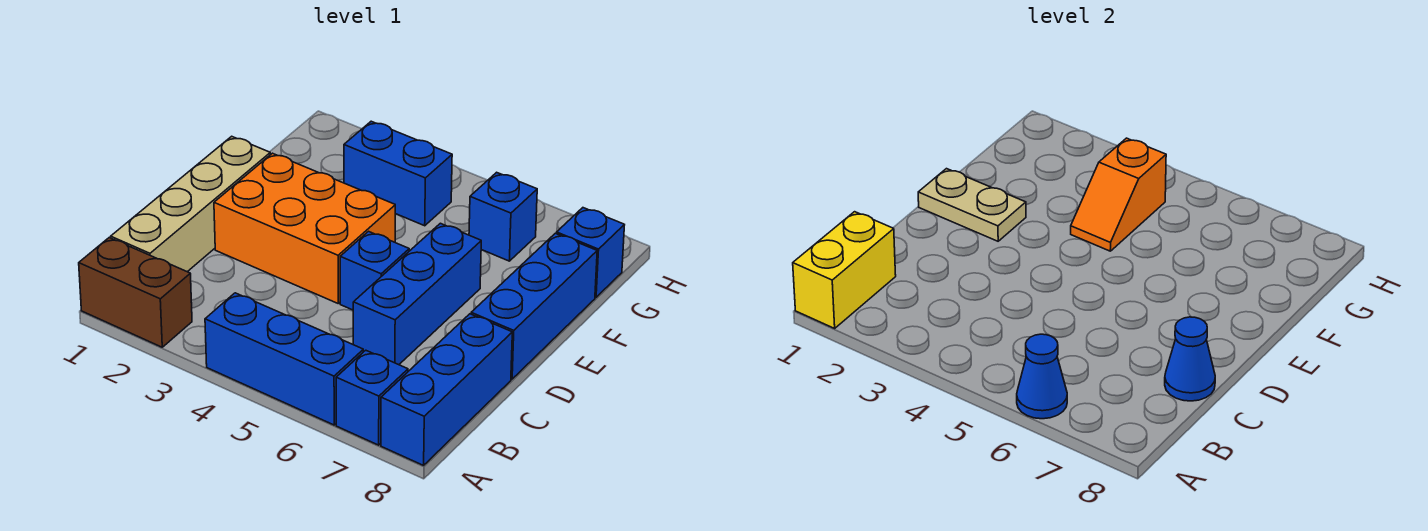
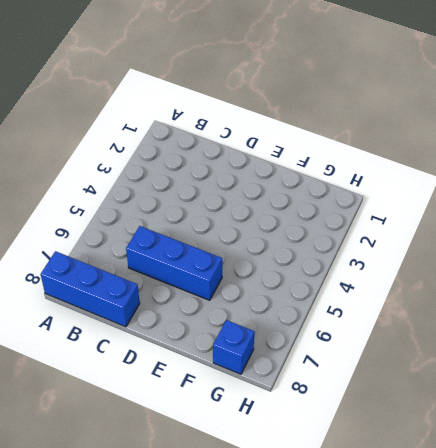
none -> brown 1x2 brick [79,238,192,347]
none -> blue 1x3 brick [205,293,363,425]
none -> blue 1x1 brick [336,350,408,445]

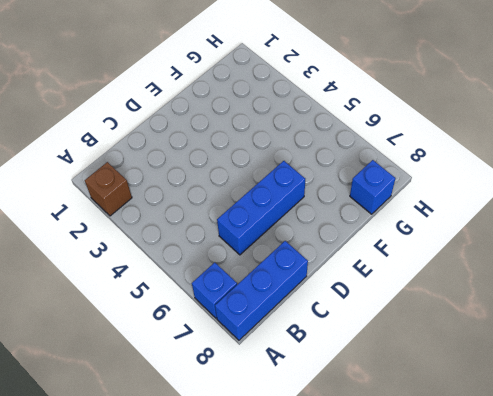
brown 1x1 brick [85,162,132,216] -> brown 1x2 brick [79,238,192,347]
none -> blue 1x3 brick [205,293,363,425]
none -> tan 1x4 brick [111,136,270,272]
none -> orange 2x3 brick [214,153,395,303]

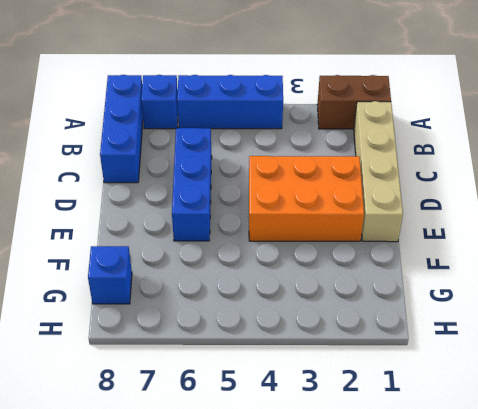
none -> blue 1x1 brick [340,231,409,310]
none -> blue 1x3 brick [471,233,597,379]
none -> blue 1x2 brick [344,121,452,226]

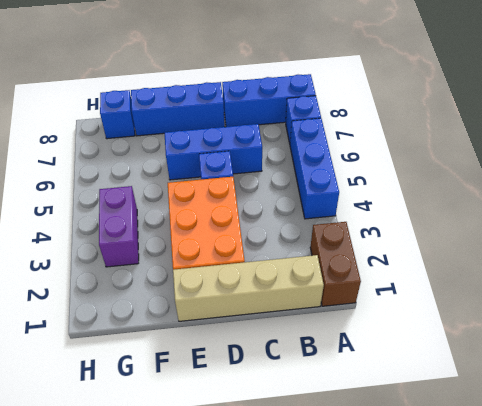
purple 1x2 brick [99,186,139,267] -> blue 1x2 brick [344,121,452,226]
none -> blue 1x1 brick [469,172,537,261]
none -> yellow 1x2 brick [793,212,896,328]
none -> blue 1x1 cone [1017,334,1067,419]

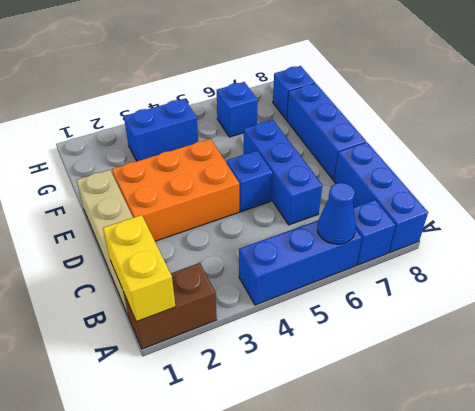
none -> blue 1x1 cone [1165,317,1215,401]
none -> tan 1x2 plate [918,169,1026,241]
none -> orange 1x2 slope [1071,138,1166,251]

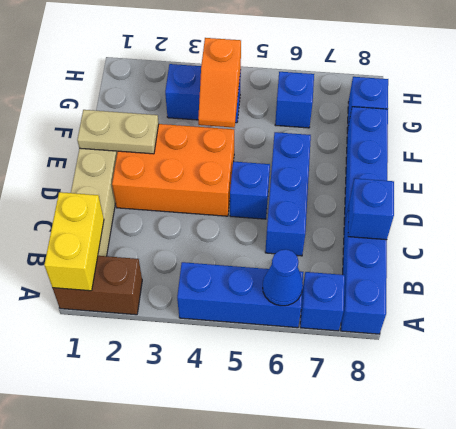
blue 1x1 brick [348,178,394,240] -> blue 1x1 cone [1165,317,1215,401]

